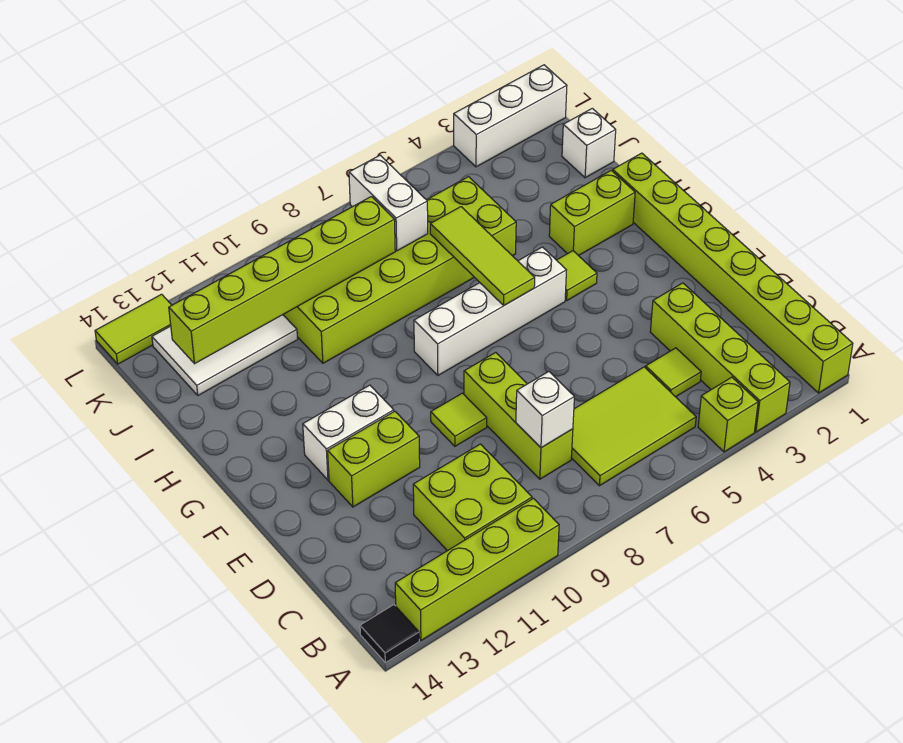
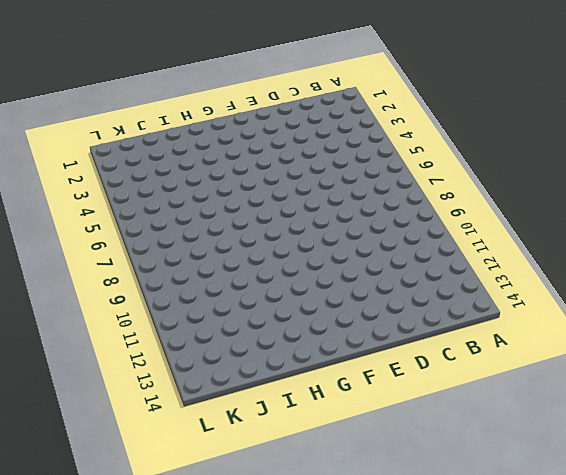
none -> lime 1x8 brick [613,153,853,393]
none -> lime 1x4 brick [650,283,790,432]
none -> lime 1x1 brick [698,377,758,452]

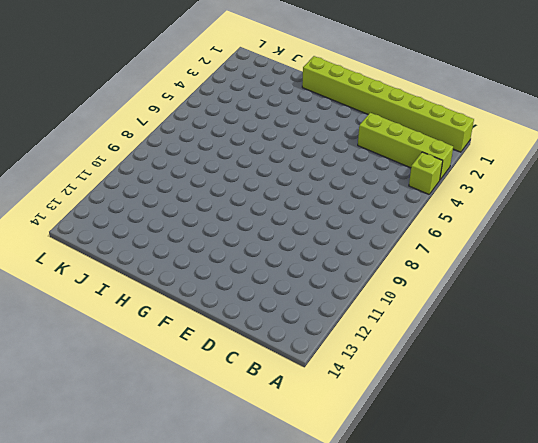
none -> lime 1x4 brick [395,498,559,640]
none -> black 1x1 tile [360,605,419,663]
none -> lime 2x3 tile [571,367,696,486]

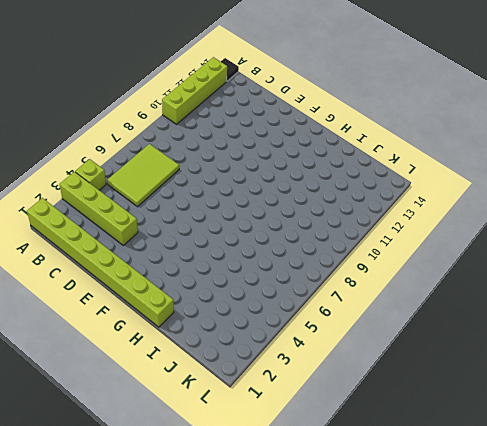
none -> lime 2x2 brick [413,444,532,551]
none -> lime 1x1 tile [646,348,701,397]
none -> lime 1x3 brick [464,352,573,479]

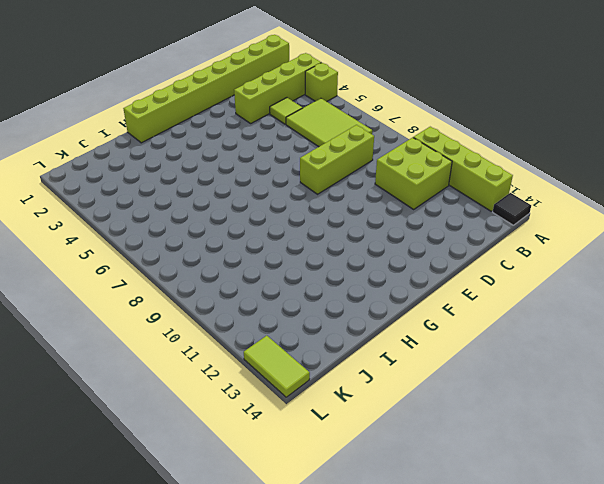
none -> lime 1x1 tile [431,393,487,446]
none -> lime 1x2 brick [328,411,420,507]
none -> white 1x2 brick [303,385,394,480]

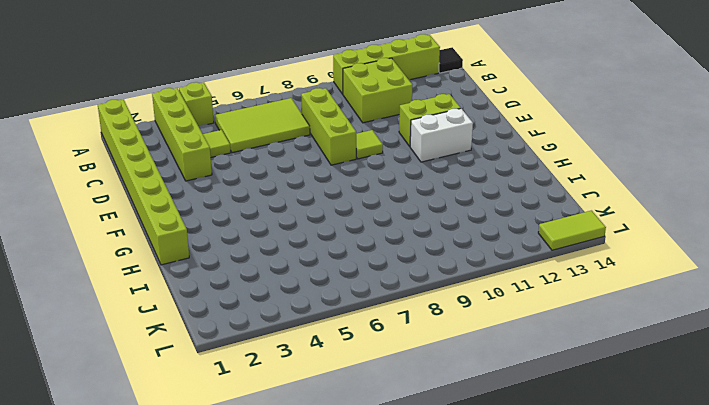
none -> lime 1x1 tile [557,251,597,300]
none -> white 1x4 brick [414,247,566,375]
none -> lime 1x2 brick [549,170,635,256]

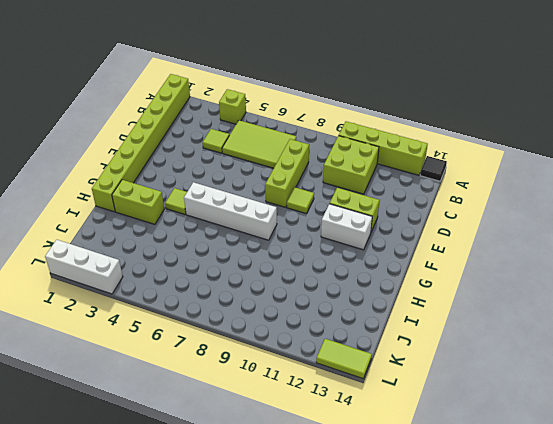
none -> lime 1x4 brick [650,283,790,432]
none -> lime 2x6 brick [283,177,516,363]
none -> white 1x1 brick [562,108,616,178]

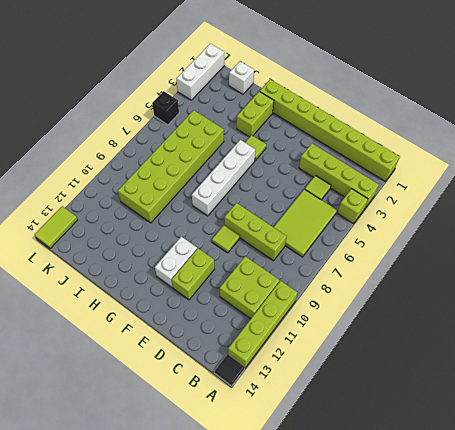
black 1x1 brick [152,91,179,125] -> none
none -> white 2x3 tile [152,315,298,395]
none -> white 1x1 brick [516,372,574,448]
none -> lime 1x3 tile [430,207,535,305]

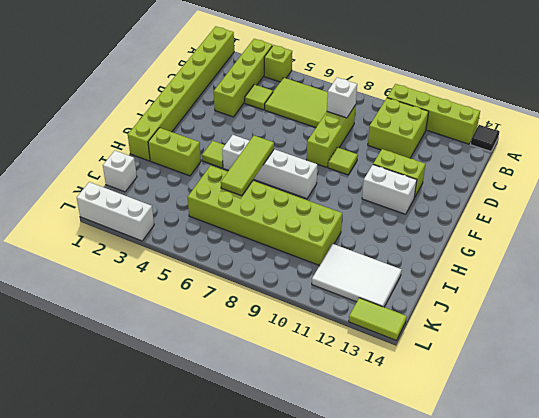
none -> white 1x2 brick [349,155,428,251]
none -> lime 1x6 brick [169,197,395,364]

